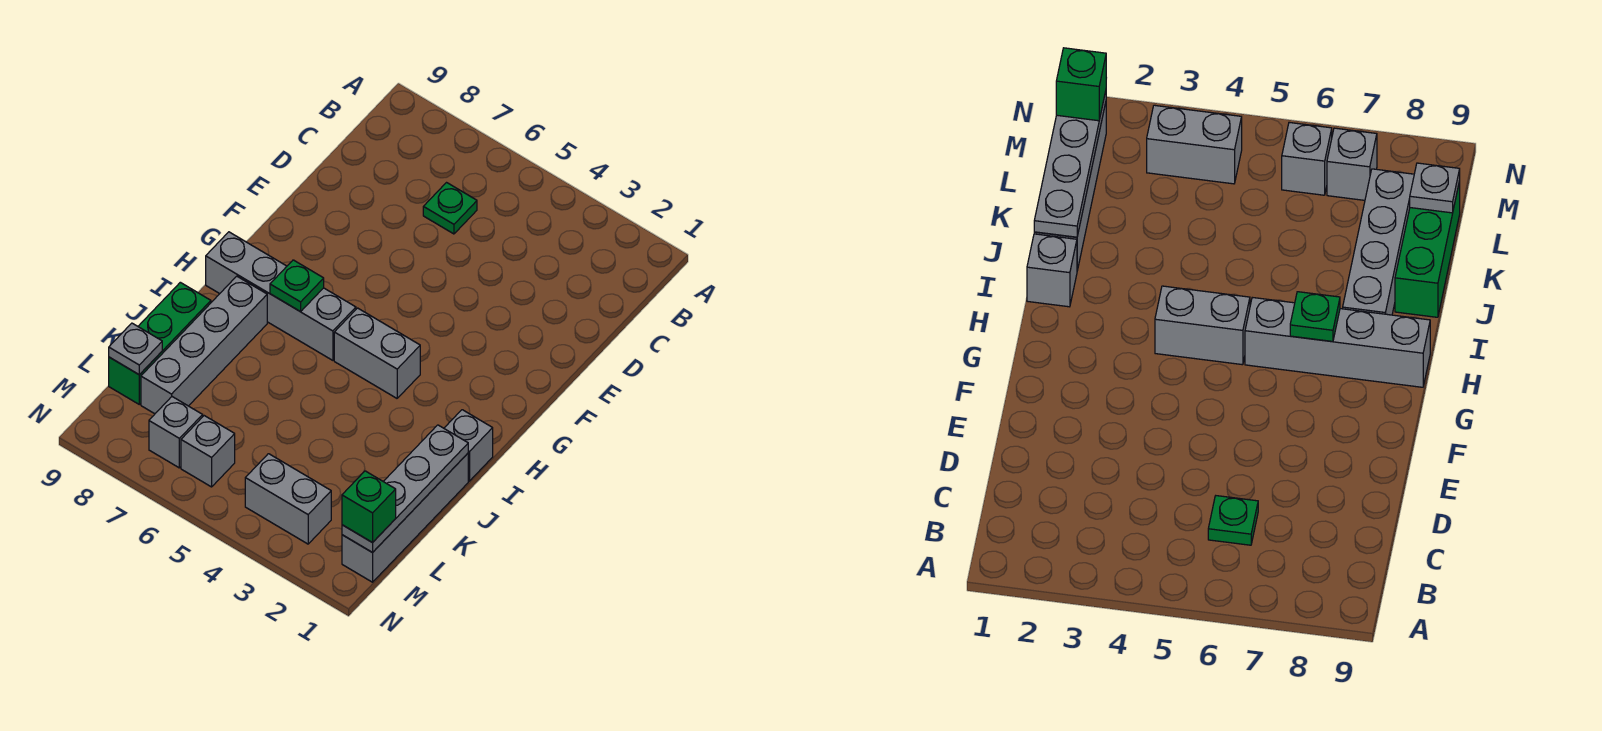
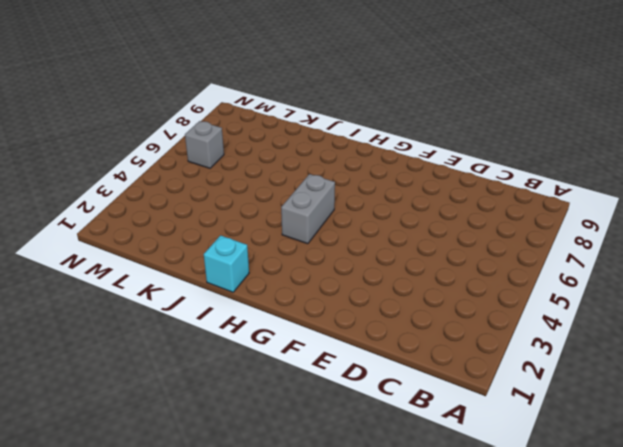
cyan 1x1 brick [204,235,249,292] -> grey 1x1 brick [444,410,493,481]
none -> green 1x1 plate [423,183,477,234]
none -> grey 1x4 brick [206,232,356,360]
none -> grey 1x4 brick [141,276,267,414]

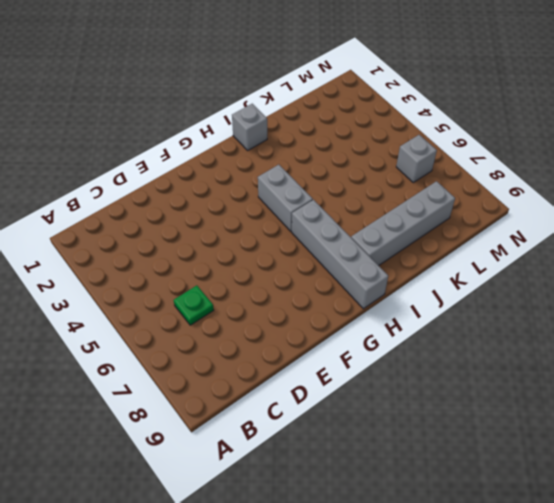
none -> grey 1x4 brick [342,453,468,582]
none -> green 1x3 brick [109,282,211,404]
none -> grey 1x2 brick [245,454,331,544]

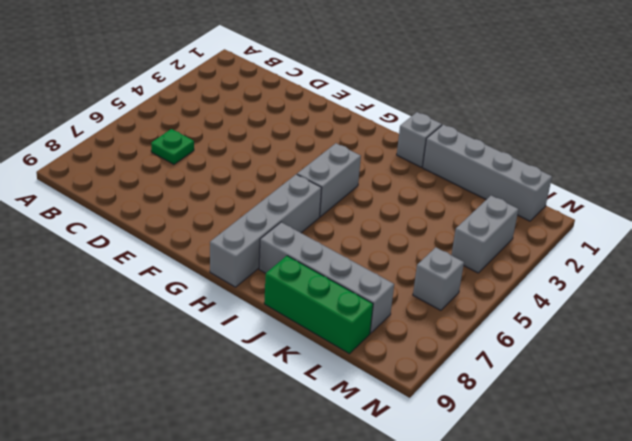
none -> grey 1x1 brick [149,397,203,468]
none -> green 1x1 plate [270,260,324,312]
none -> grey 1x4 plate [342,425,468,553]

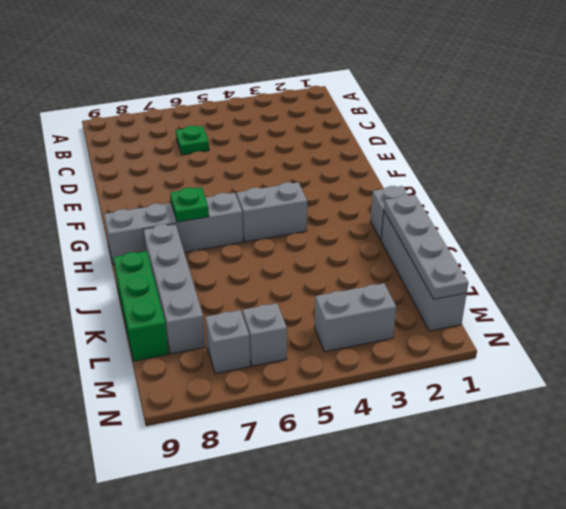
none -> grey 1x1 plate [109,323,162,375]
none -> green 1x1 brick [342,471,396,543]

